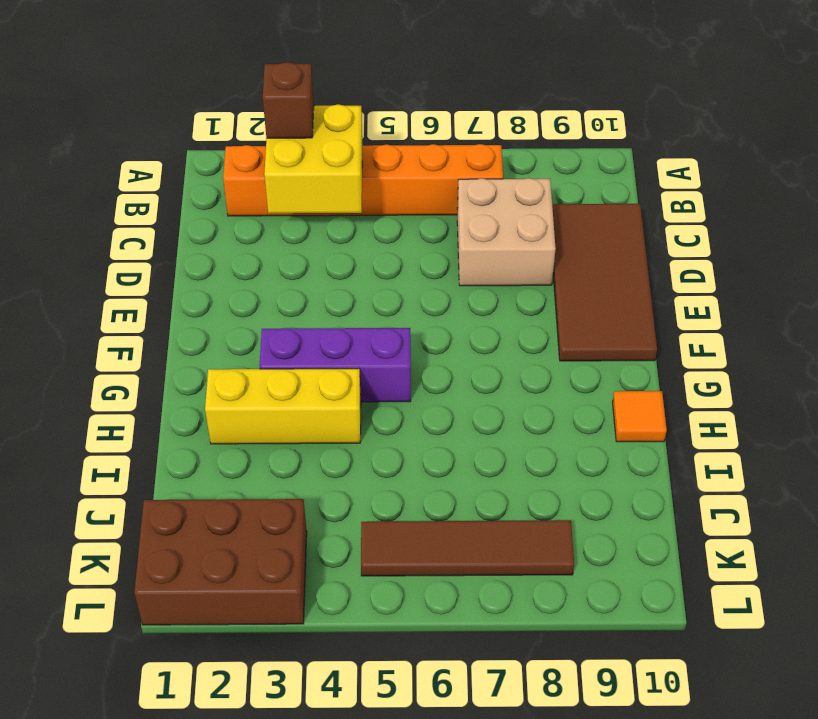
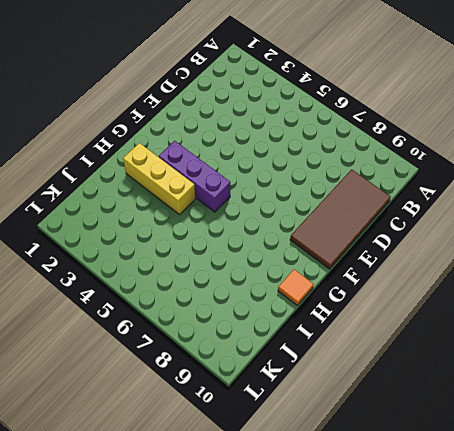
none -> orange 1x6 brick [223,144,503,216]
none -> tan 2x2 brick [457,178,556,286]

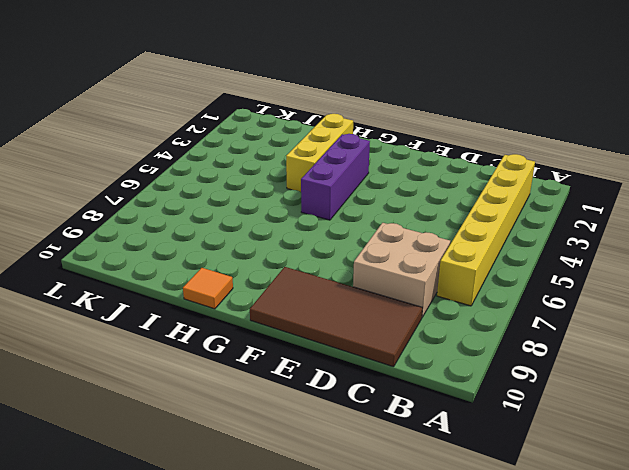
yellow 1x6 brick [437,154,535,306] -> orange 1x6 brick [223,144,503,216]
none -> brown 2x3 brick [134,499,307,625]
none -> brown 1x4 tile [361,520,574,576]

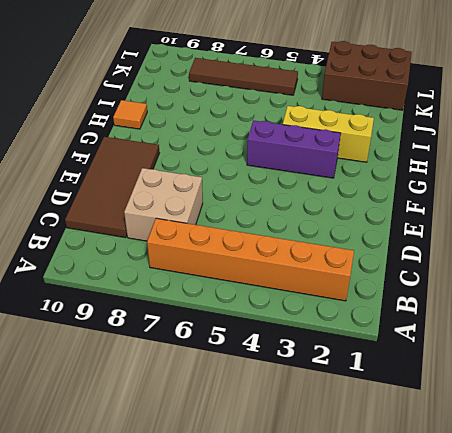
none -> yellow 2x2 brick [264,104,362,213]
none -> brown 1x1 brick [263,62,314,138]

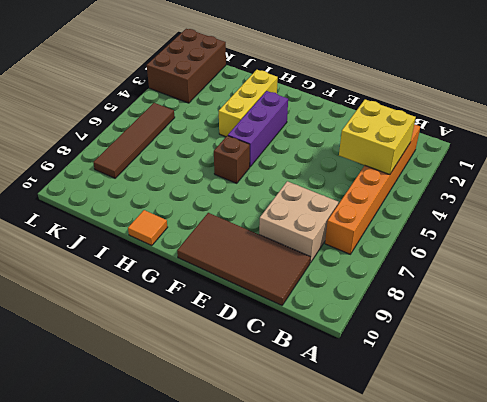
brown 1x1 brick [214,136,250,183] -> brown 1x1 brick moved to [263,62,314,138]

